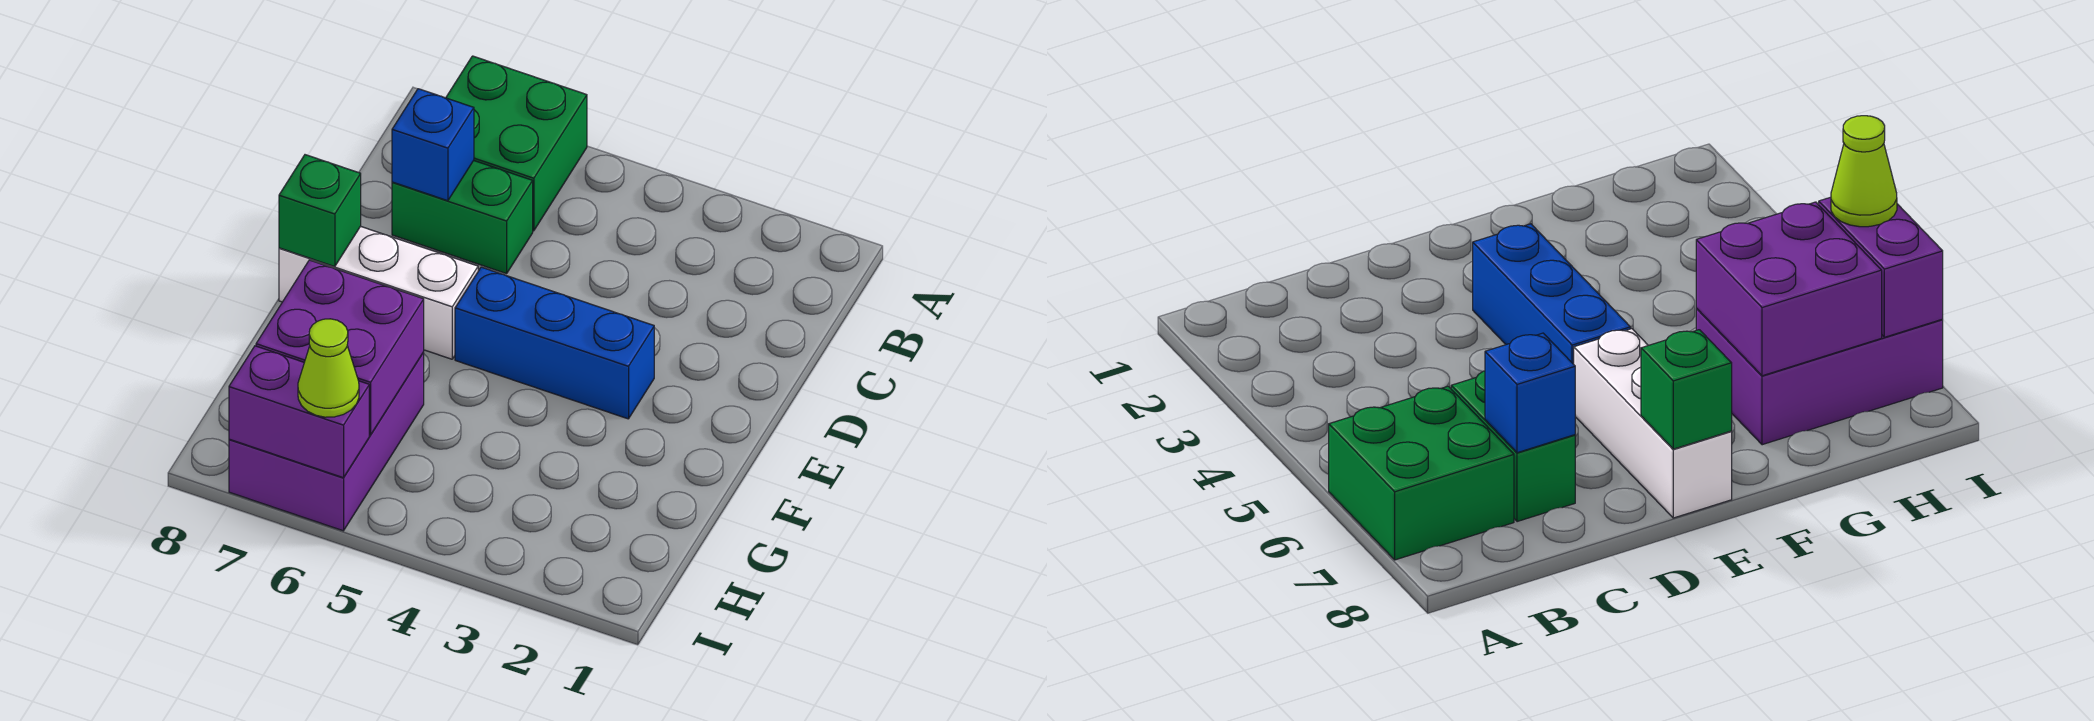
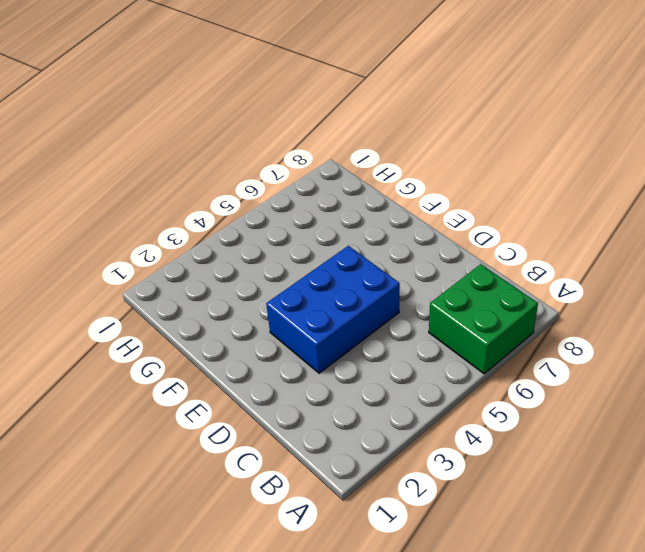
blue 2x3 brick [266,246,400,373] -> blue 1x3 brick [455,267,654,419]
none -> green 1x2 brick [392,161,533,274]
none -> white 1x3 brick [279,226,478,359]

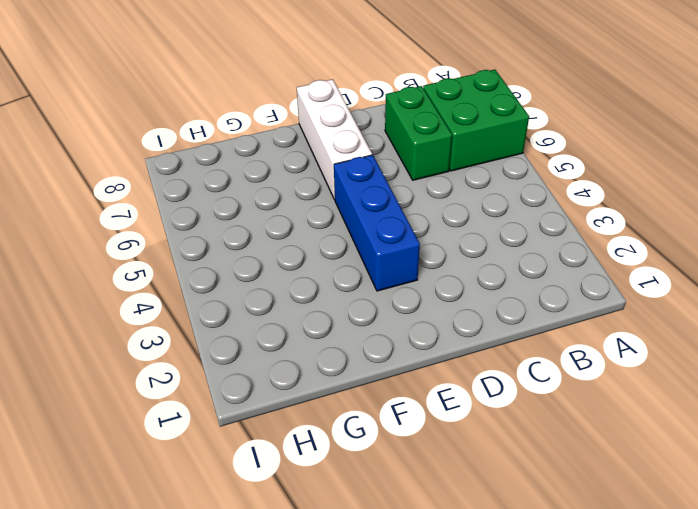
none -> purple 2x3 brick [229,353,424,531]
none -> blue 1x1 brick [392,89,474,201]

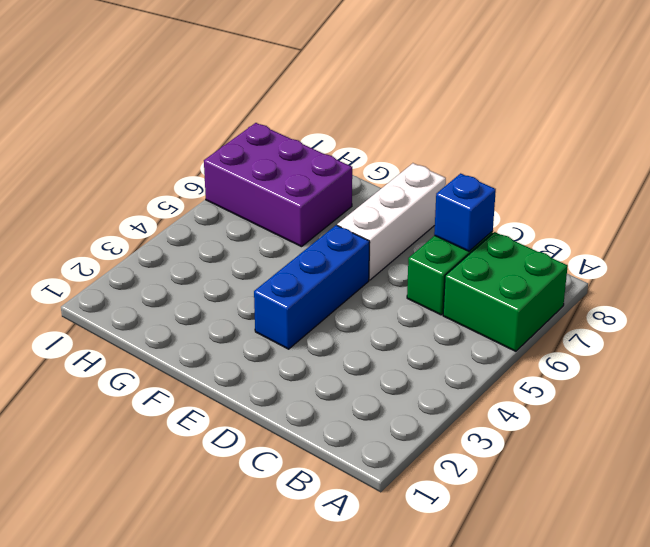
none -> green 1x1 brick [279,155,361,267]
none -> purple 2x2 brick [256,260,424,435]

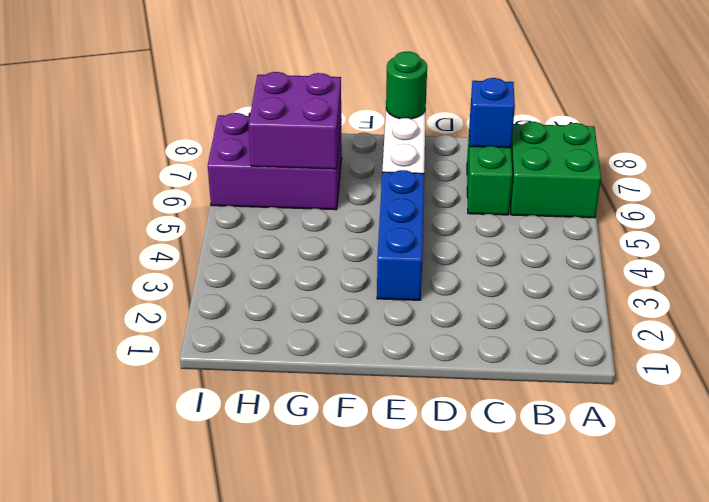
green 1x1 round brick [386,52,427,119] -> green 1x1 brick [279,155,361,267]
none -> purple 1x2 brick [229,346,369,478]
none -> lime 1x1 cone [298,319,359,417]

